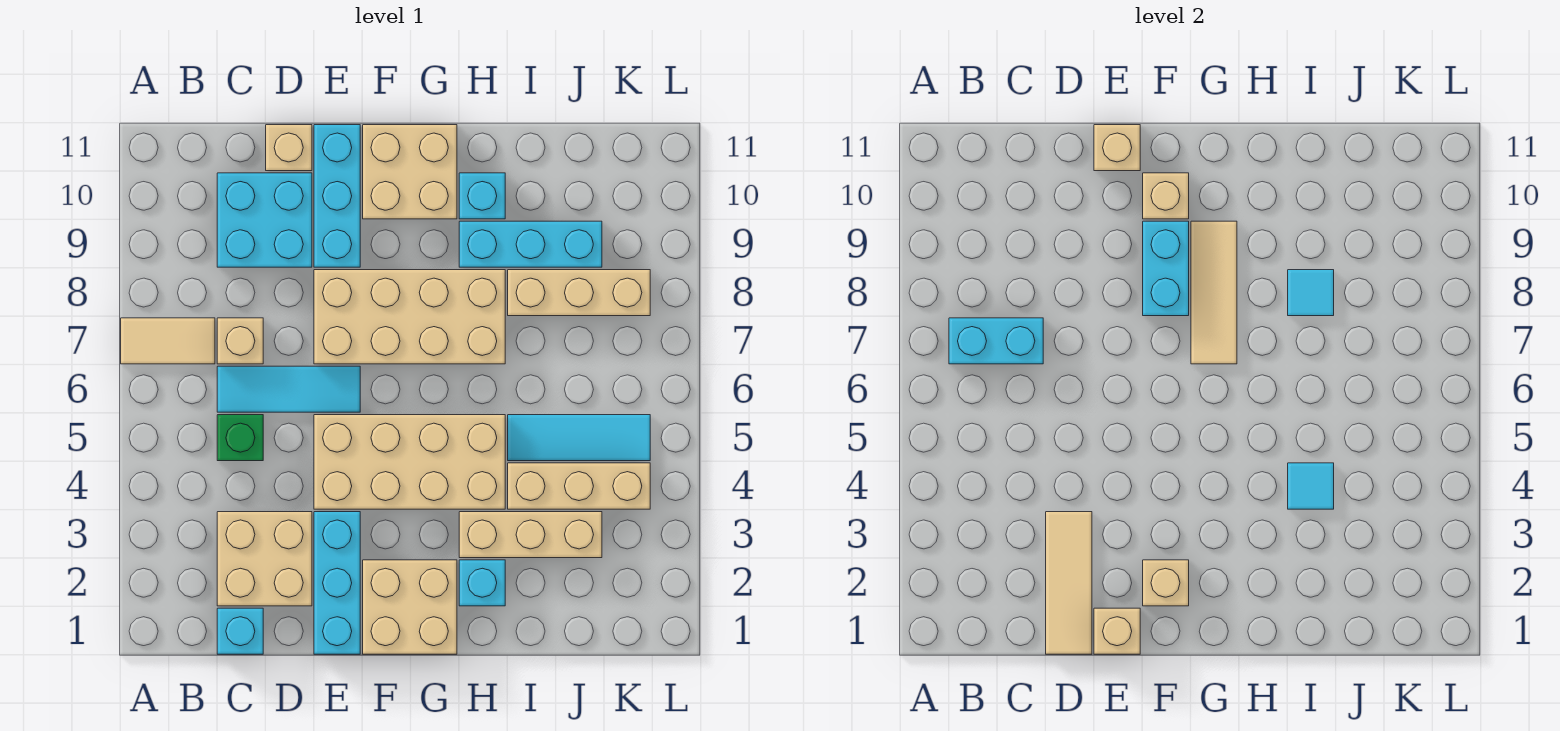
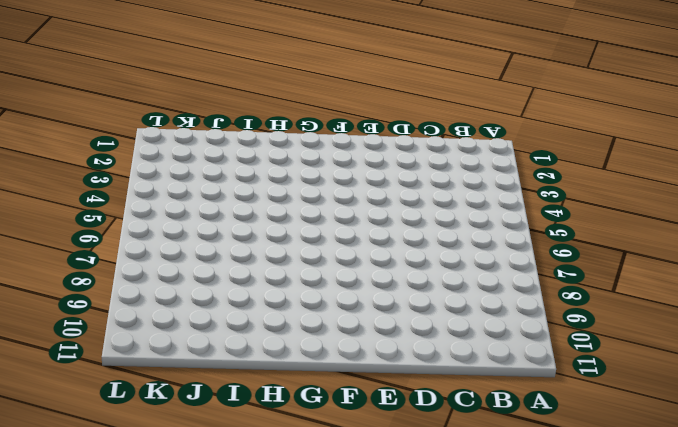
none -> tan 1x2 tile [121,318,215,364]
none -> cyan 1x1 brick [217,608,263,654]
none -> tan 2x2 brick [217,512,312,606]
none -> green 1x1 brick [217,415,263,461]

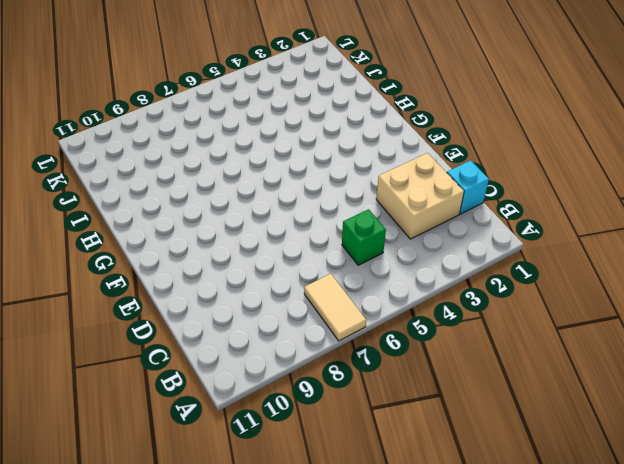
none -> cyan 1x3 tile [217,366,360,412]
none -> tan 1x1 brick [217,318,263,364]
none -> cyan 2x2 brick [217,173,312,267]
none -> tan 1x1 brick [266,125,312,171]

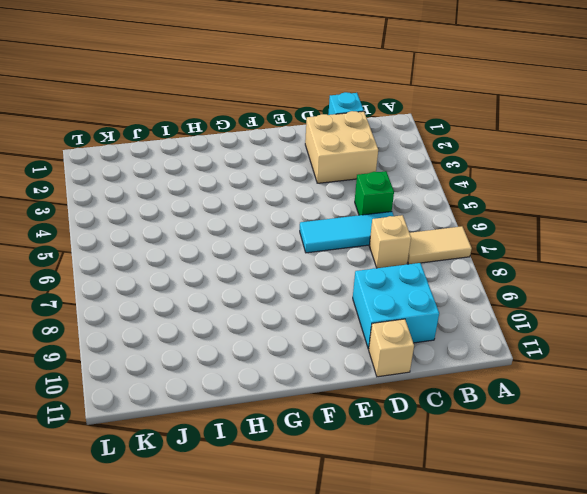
none -> cyan 1x3 brick [314,512,360,654]
none -> tan 2x4 brick [314,415,505,509]
none -> tan 2x4 brick [314,270,505,364]
none -> cyan 1x3 brick [314,125,360,267]

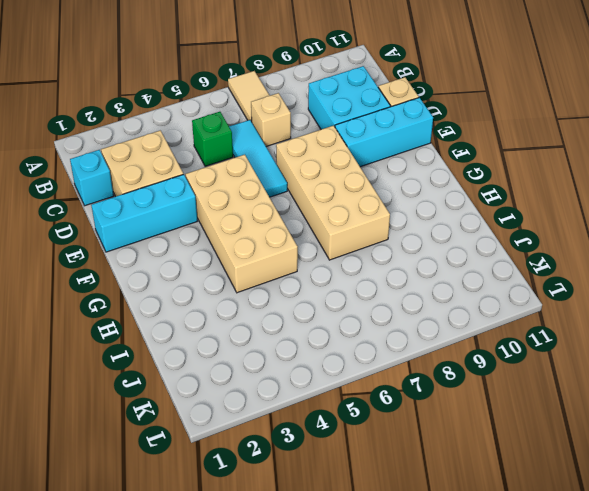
none -> tan 2x2 brick [363,560,457,654]
none -> tan 2x2 brick [363,125,457,219]
none -> cyan 1x1 brick [459,560,505,606]
none -> tan 1x3 brick [459,512,602,558]

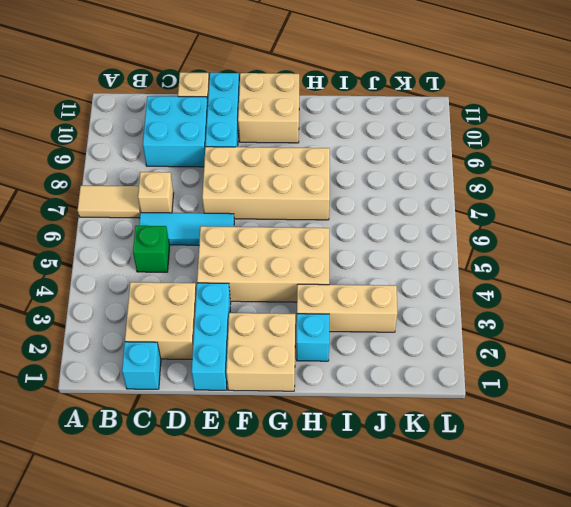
none -> cyan 1x3 brick [459,221,602,267]
none -> cyan 1x1 brick [459,173,505,219]
none -> tan 1x3 brick [508,463,650,509]
none -> cyan 1x3 tile [508,415,650,461]

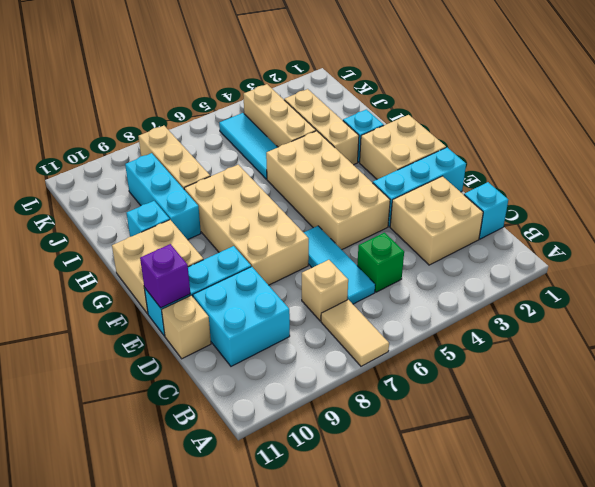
purple 1x1 brick [140,244,190,308] -> tan 1x1 brick [1094,125,1140,171]
none -> cyan 1x2 brick [949,318,1043,364]
none -> tan 1x3 tile [1046,512,1092,654]
none -> tan 1x1 brick [1094,608,1140,654]
none -> tan 1x1 brick [1143,560,1189,606]

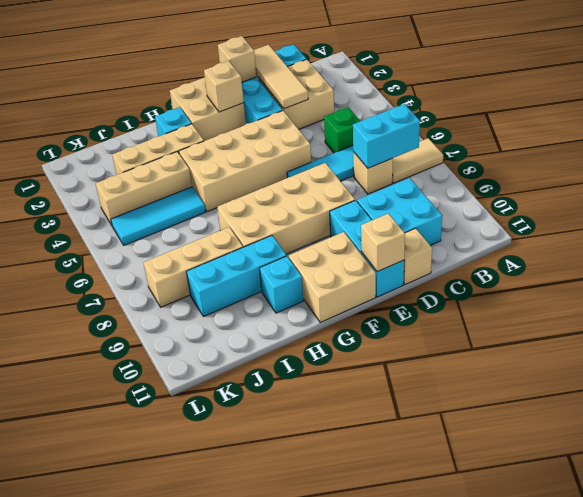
none -> cyan 1x2 brick [1143,221,1189,316]
none -> tan 1x1 brick [1143,173,1189,219]
none -> tan 1x3 tile [1191,221,1237,364]
none -> cyan 1x1 tile [1288,463,1334,509]

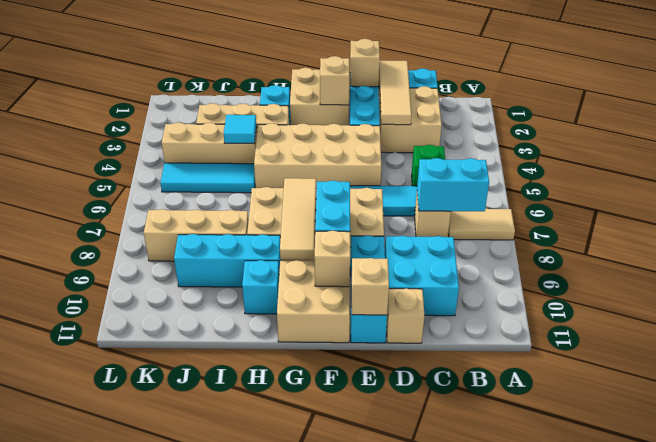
none -> cyan 1x1 tile [1288,270,1334,316]

